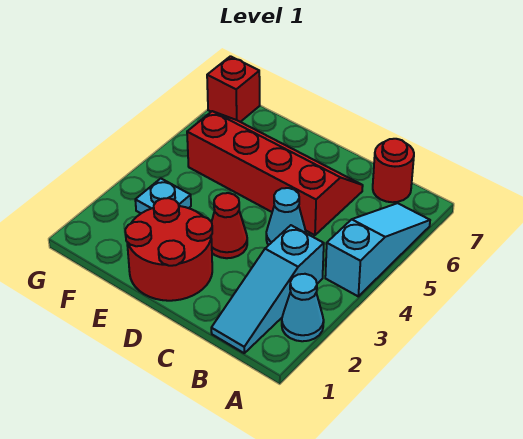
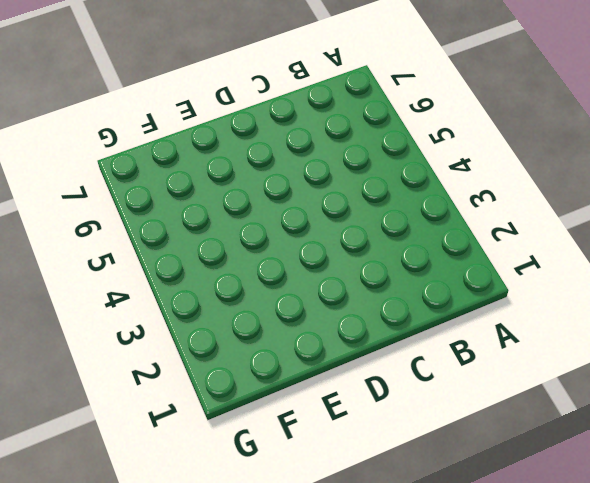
none -> cyan 1x1 cone [282,274,324,341]
none -> cyan 1x3 slope [325,203,430,296]

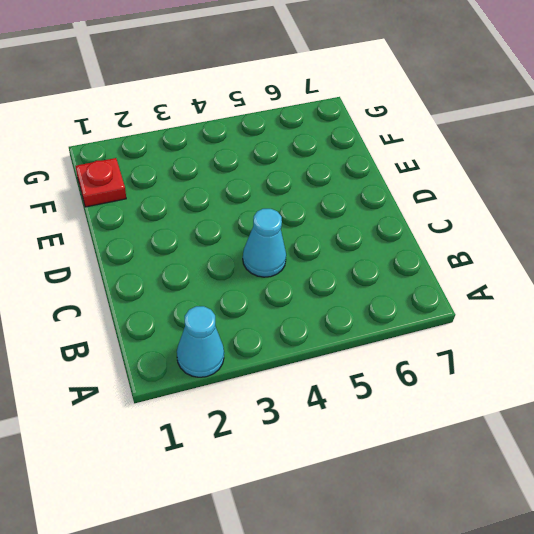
red 1x1 plate [75,158,126,207] -> none
none -> cyan 1x3 slope [325,203,430,296]
none -> cyan 1x3 slope [211,225,324,353]

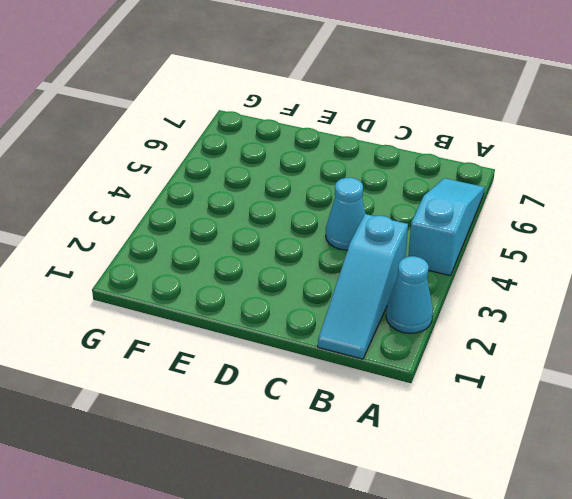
none -> red 1x1 round brick [373,139,414,202]
none -> red 2x4 slope [187,111,363,235]

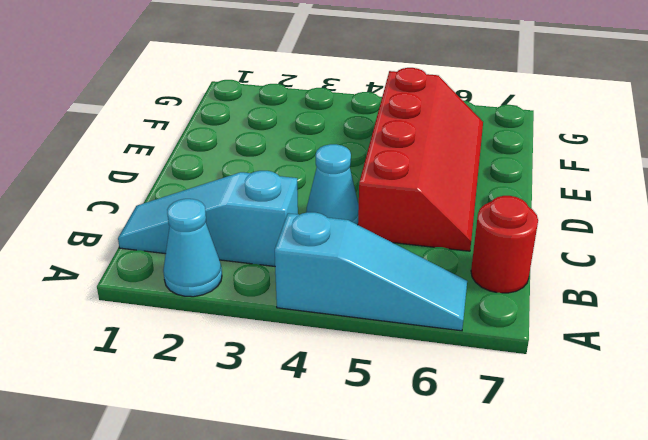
none -> red 2x2 round brick [125,198,212,301]
none -> red 1x1 cone [211,193,247,258]

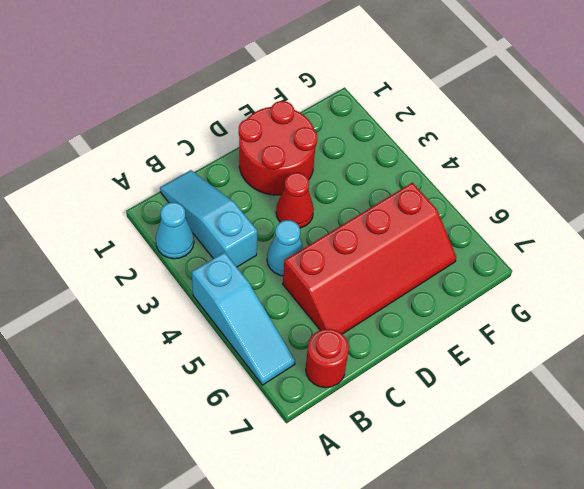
none -> cyan 1x1 plate [135,179,191,213]
none -> red 1x1 brick [207,56,260,122]

